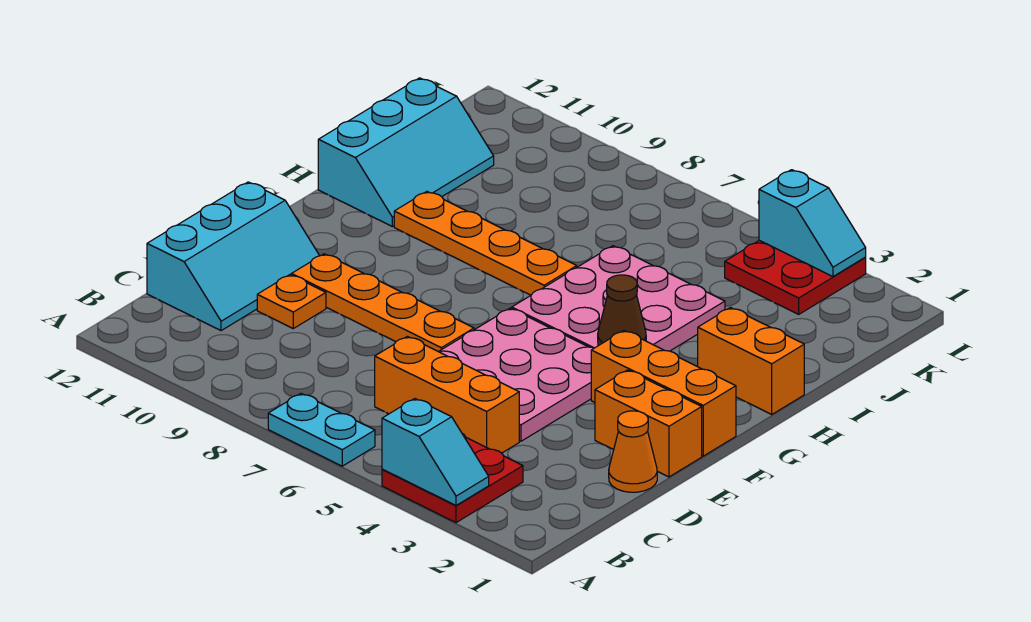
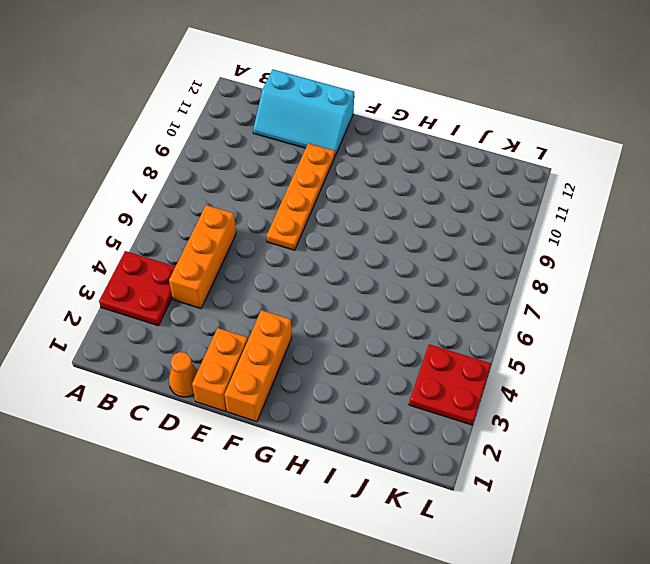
none -> cyan 1x2 plate [268,394,375,466]
none -> pink 3x3 plate [439,308,594,441]
none -> orange 1x1 plate [257,275,326,328]

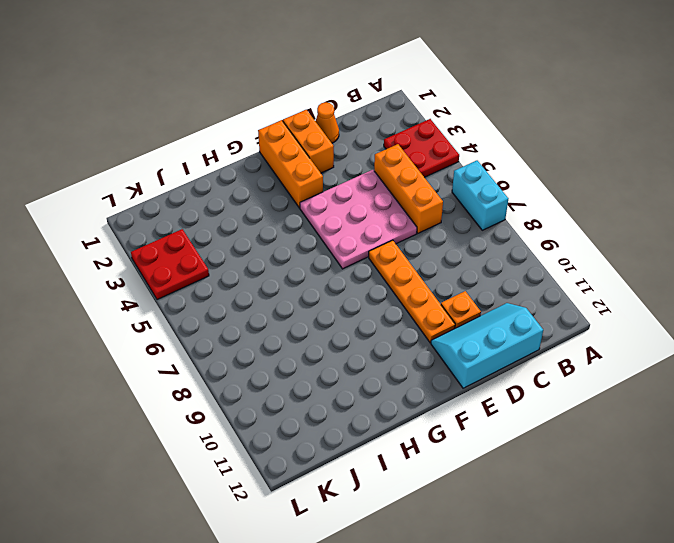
cyan 1x2 brick [452,161,508,230] -> cyan 1x2 plate [268,394,375,466]
none -> pink 3x3 plate [512,246,725,351]
none -> orange 1x2 brick [697,308,804,414]
none -> orange 1x4 plate [394,191,577,295]

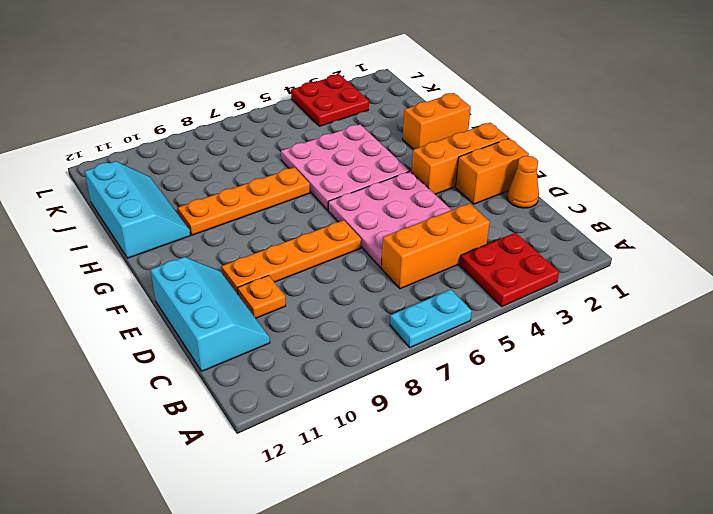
none -> cyan 1x2 slope [382,399,489,505]
none -> brown 1x1 cone [598,275,646,346]
none -> cyan 1x2 slope [759,170,866,277]

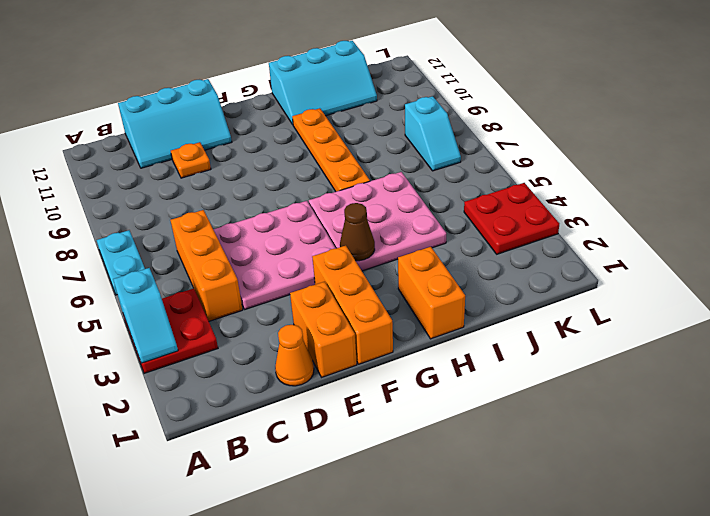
cyan 1x2 slope [405,96,461,171] -> cyan 1x2 slope moved to [759,170,866,277]
none -> orange 1x4 plate [291,254,474,352]

